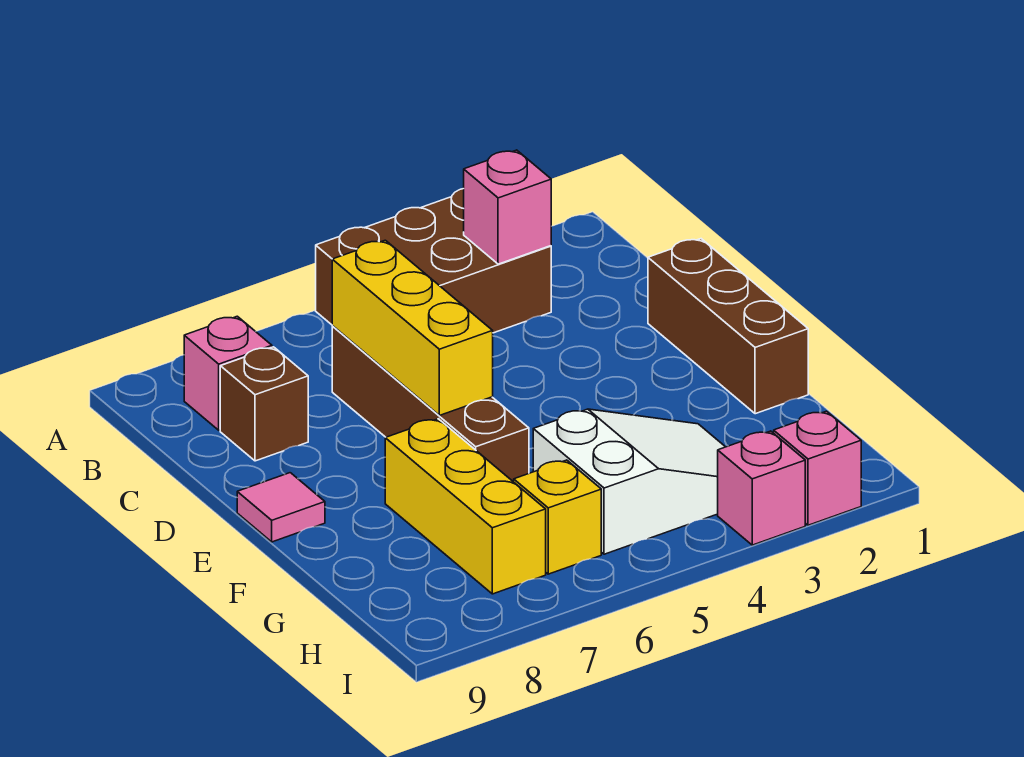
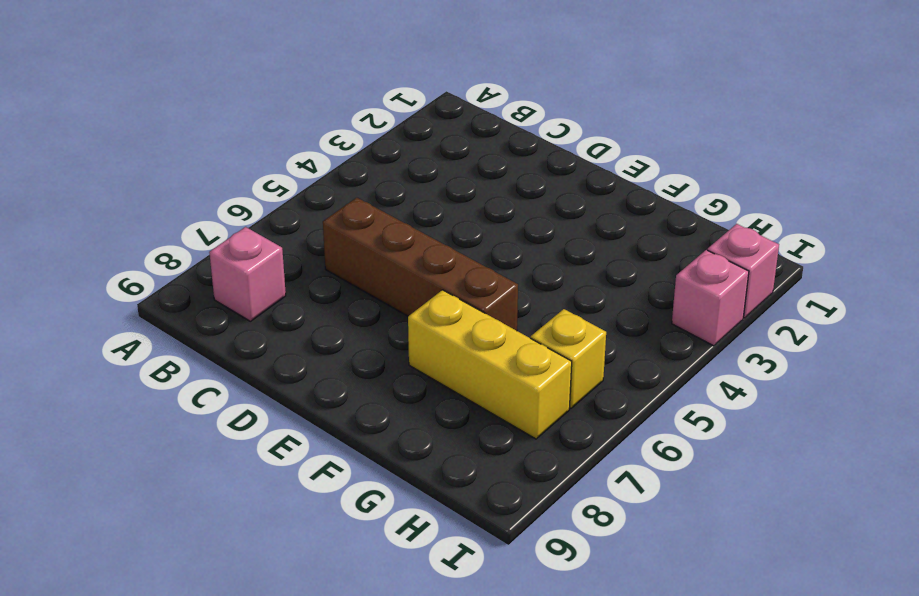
none -> brown 2x3 brick [316,189,551,333]
none -> brown 1x1 brick [220,347,308,461]
none -> brown 1x3 brick [648,239,808,414]

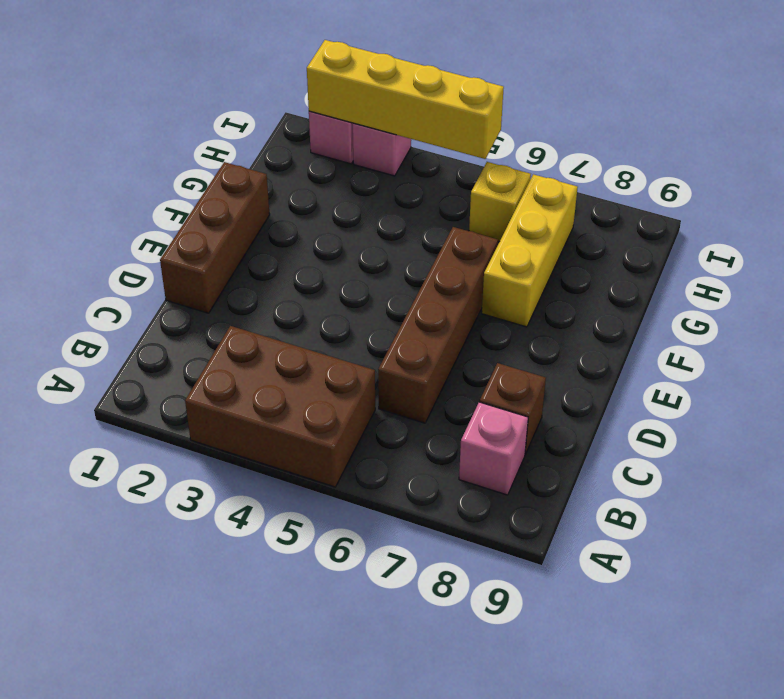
yellow 1x4 brick [307,40,504,159] -> none
none -> pink 1x1 tile [237,473,325,542]
none -> white 2x3 slope [533,409,725,554]
none -> pink 1x1 brick [464,150,551,264]

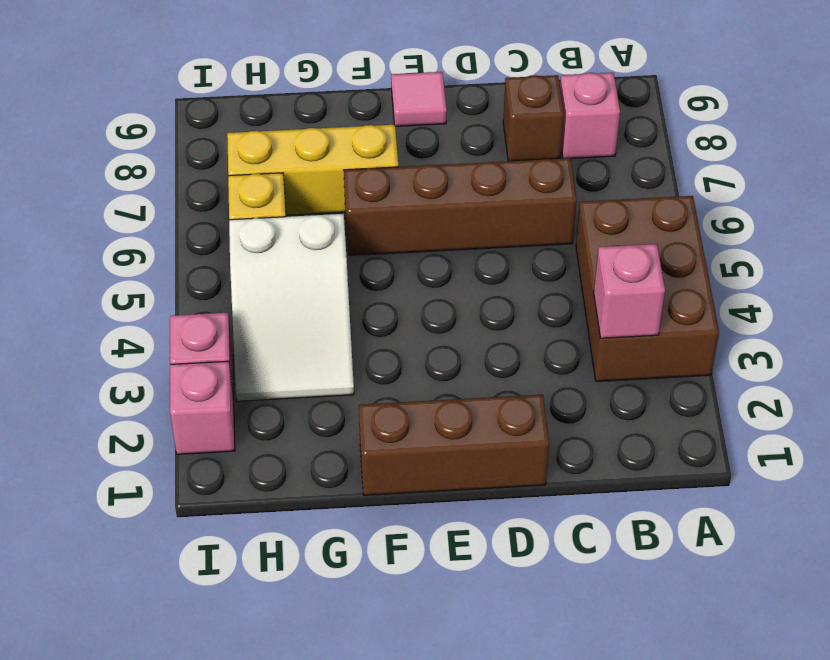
none -> yellow 1x3 brick [332,240,493,415]

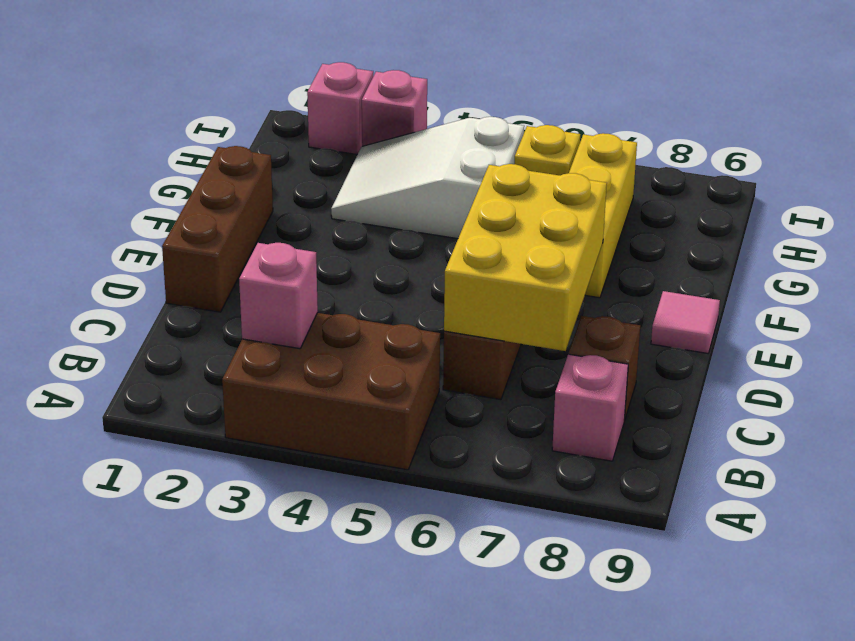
yellow 2x3 brick [444,164,607,351] -> yellow 1x3 brick [332,240,493,415]

